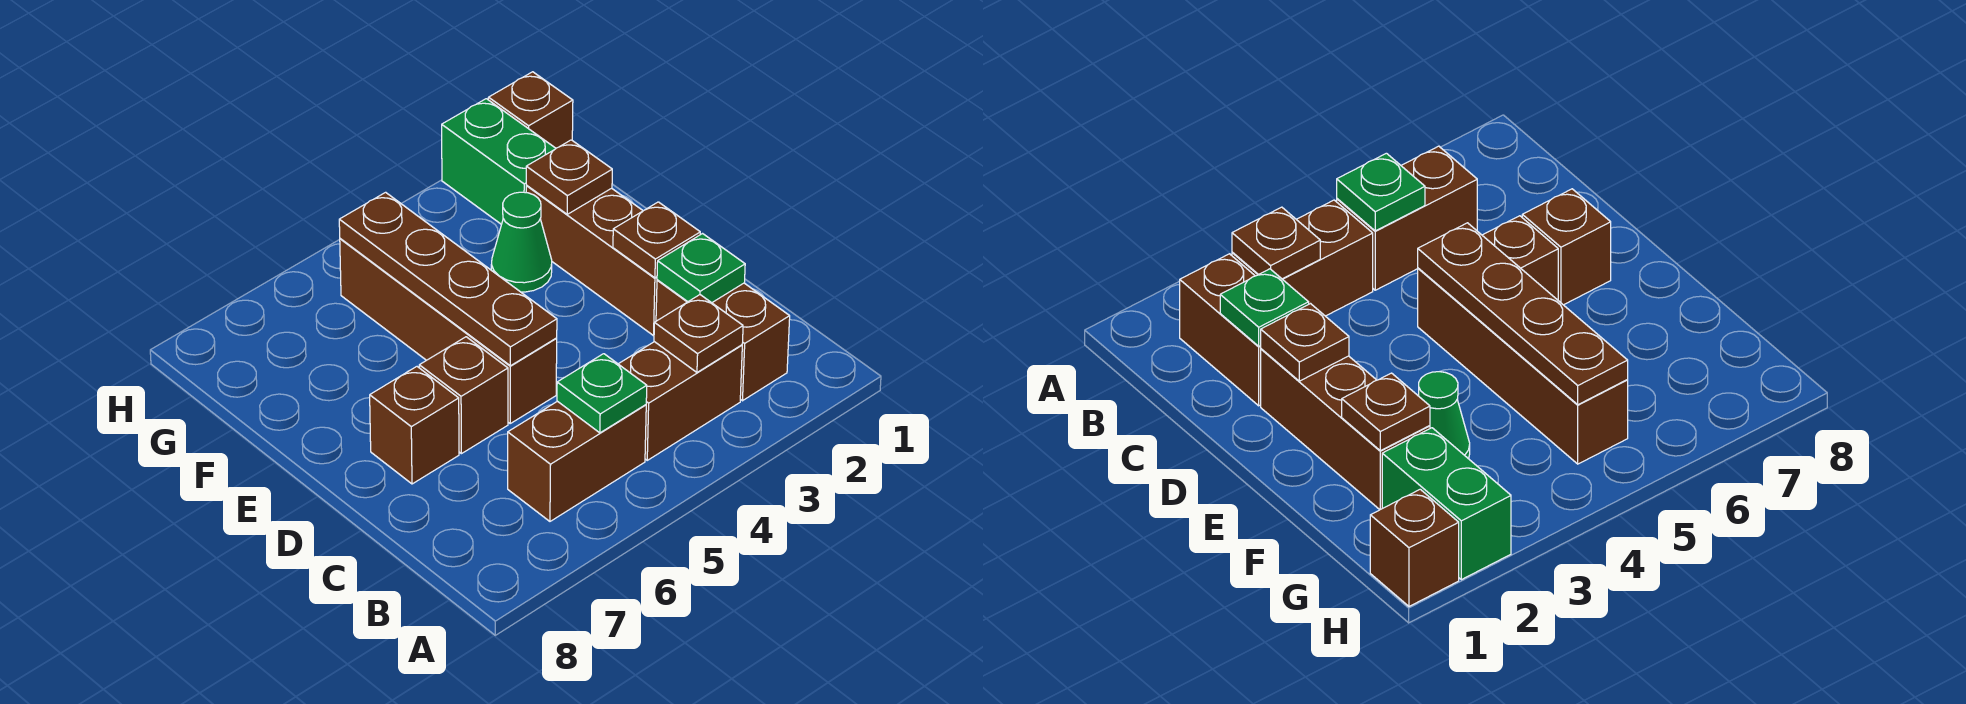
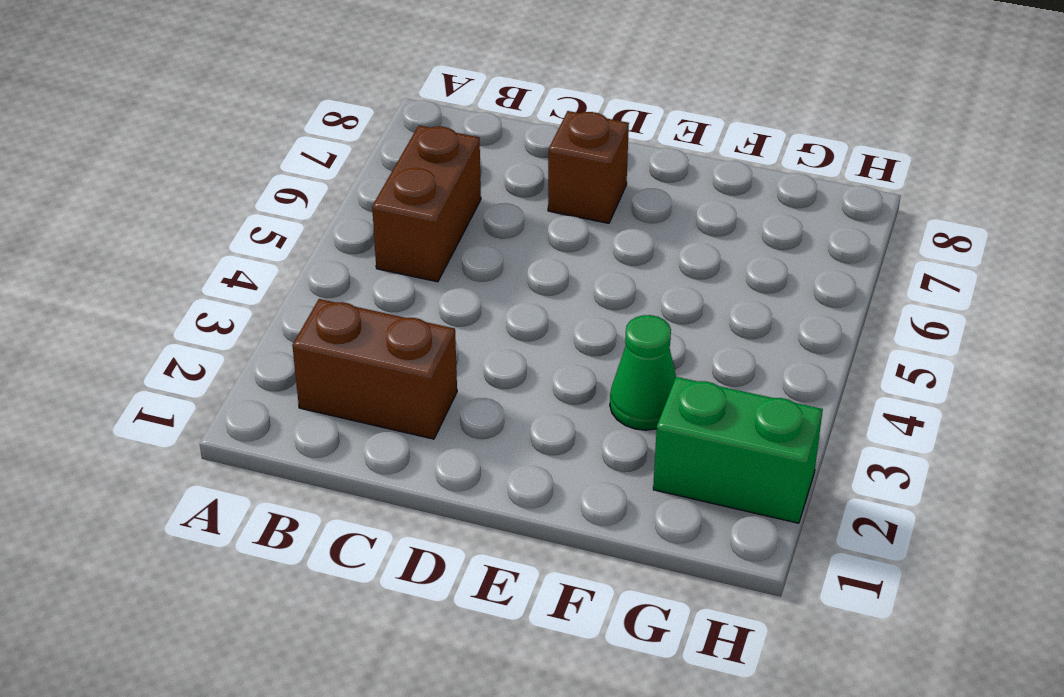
none -> brown 1x2 brick [619,342,742,460]
none -> brown 1x3 brick [526,186,657,336]
none -> brown 1x4 brick [340,239,557,423]

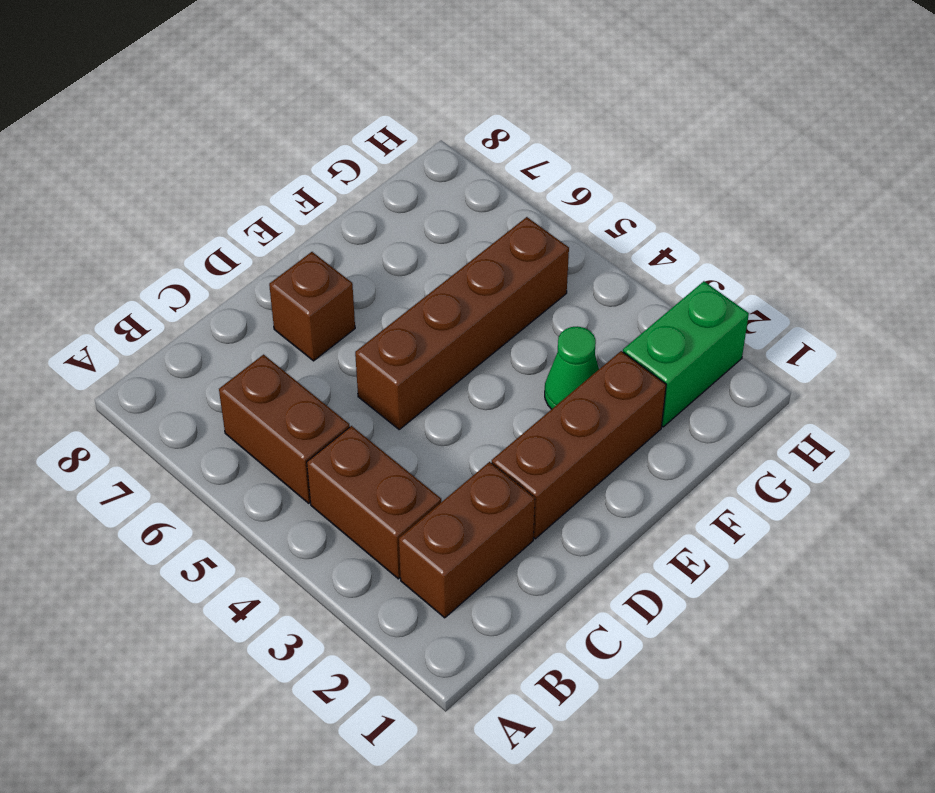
none -> brown 1x1 brick [419,337,508,454]
none -> brown 1x1 brick [488,72,573,148]
none -> brown 1x1 plate [654,295,743,372]

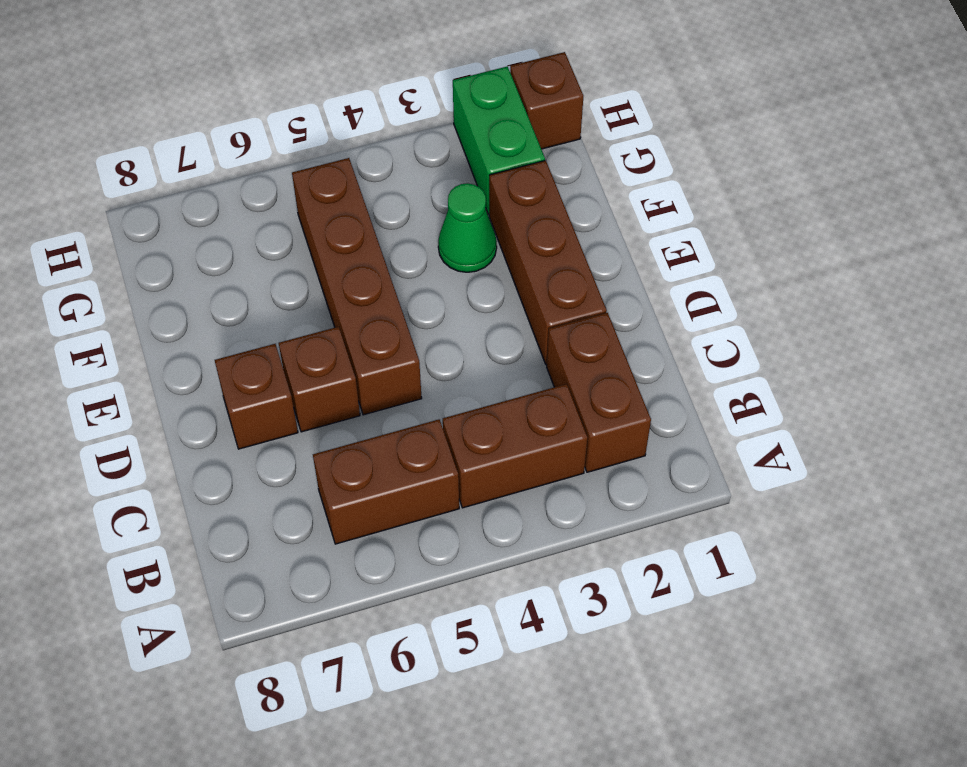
none -> brown 1x1 plate [654,295,743,372]
none -> green 1x1 plate [557,354,647,433]
none -> green 1x1 plate [657,234,745,303]

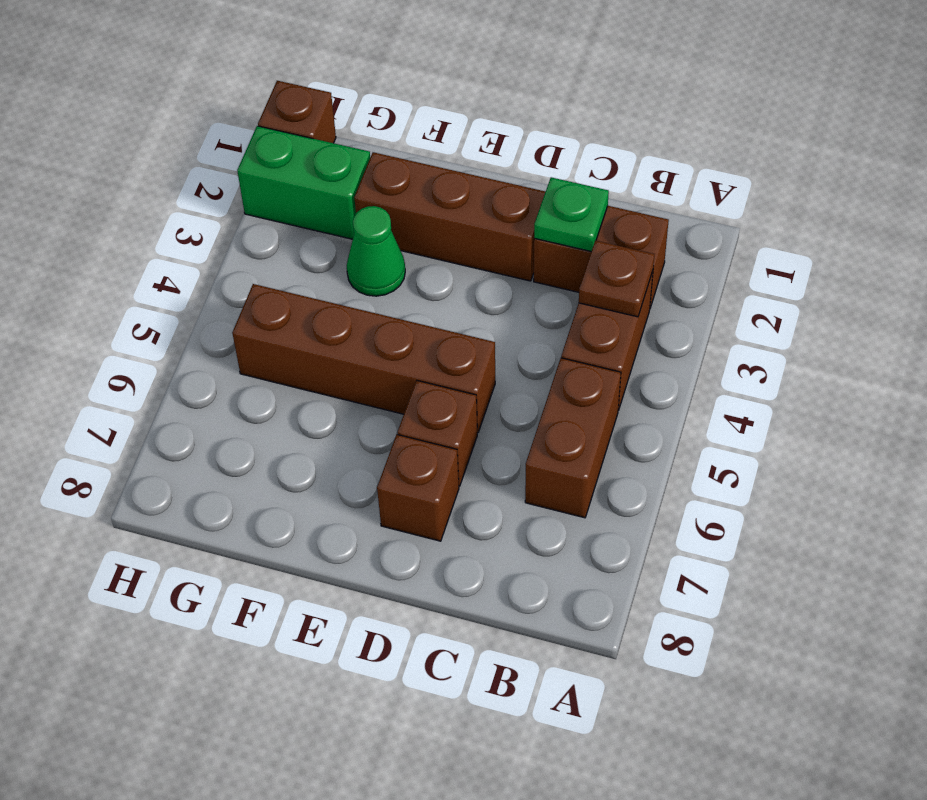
none -> green 1x1 plate [557,354,647,433]
none -> brown 1x1 plate [613,202,700,278]
none -> brown 1x4 plate [339,192,557,366]

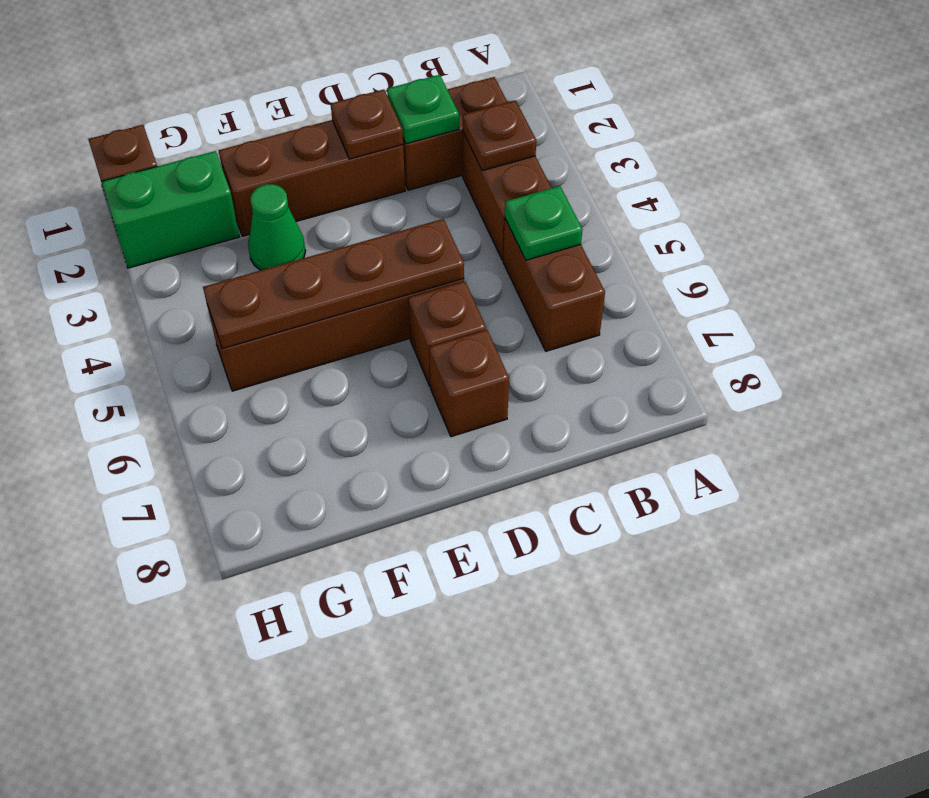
none -> brown 1x1 plate [526,140,612,214]

